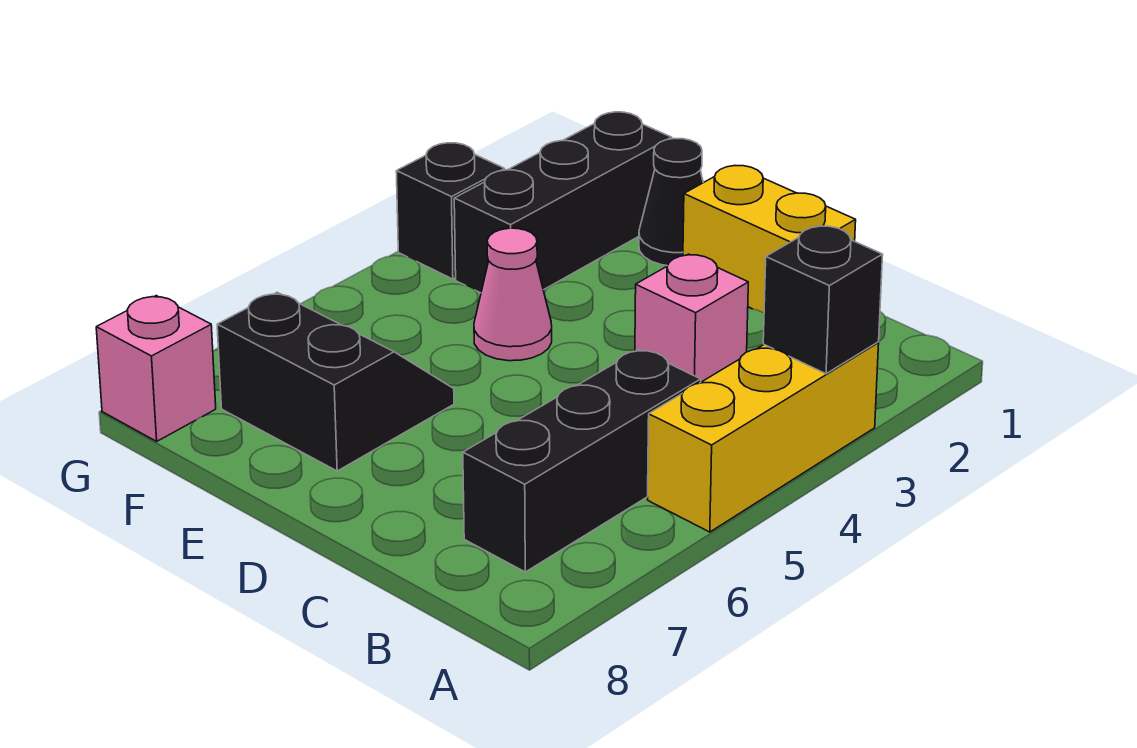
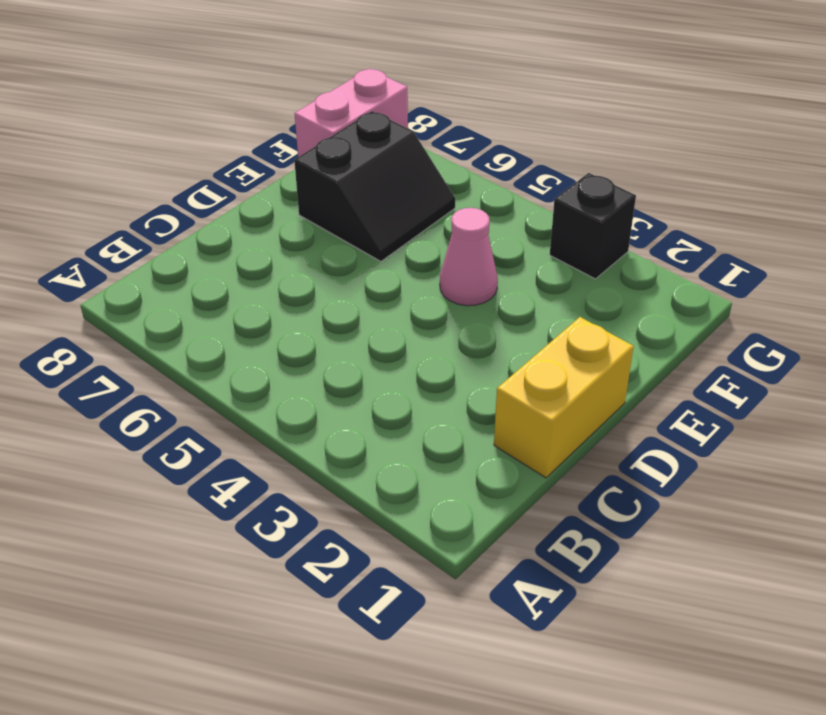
pink 1x2 brick [295,69,408,157] -> pink 1x1 brick [96,296,216,441]
none -> yellow 1x3 brick [648,342,879,532]
none -> black 1x3 brick [463,349,701,572]

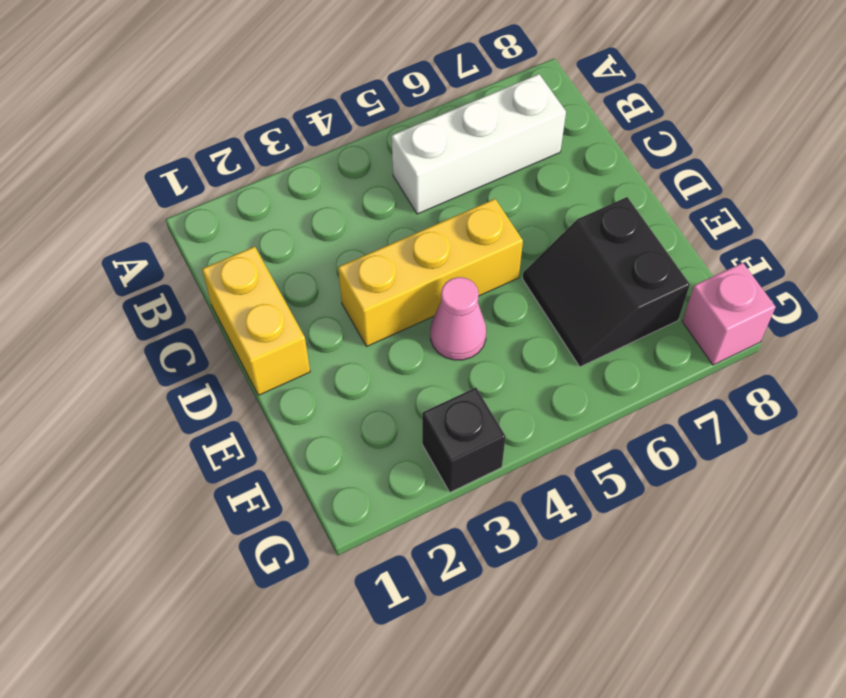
white 1x3 brick [392,74,566,214] -> black 1x3 brick [463,349,701,572]
yellow 1x3 brick [338,199,523,347] -> yellow 1x3 brick moved to [648,342,879,532]
none -> pink 1x1 brick [635,254,748,382]
none -> black 1x1 cone [639,138,703,266]

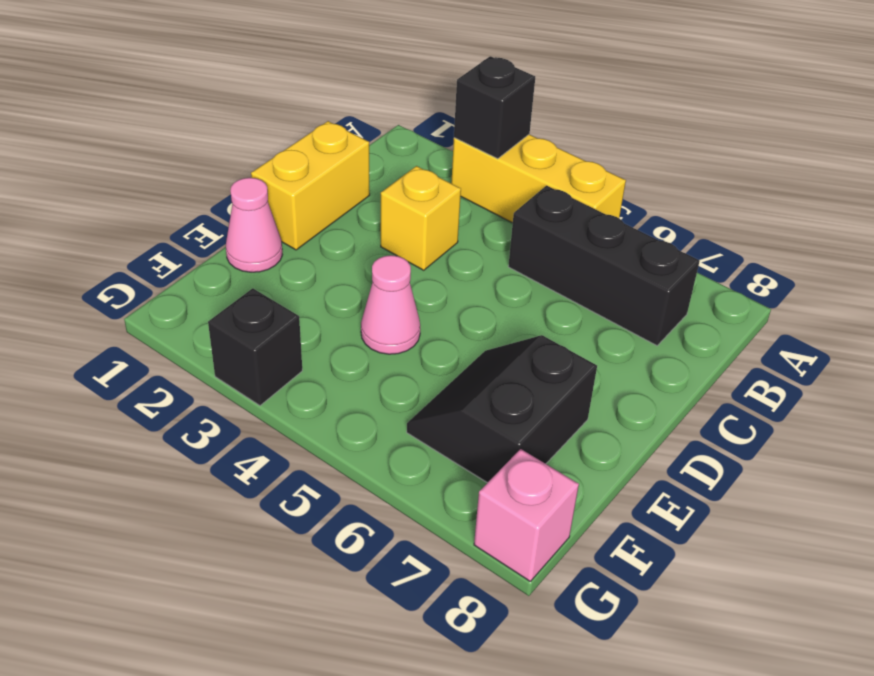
yellow 1x1 brick [381,166,461,270] -> pink 1x1 brick [635,254,748,382]
pink 1x1 cone [226,178,282,272] -> black 1x1 cone [639,138,703,266]
none -> black 1x3 brick [454,112,672,293]

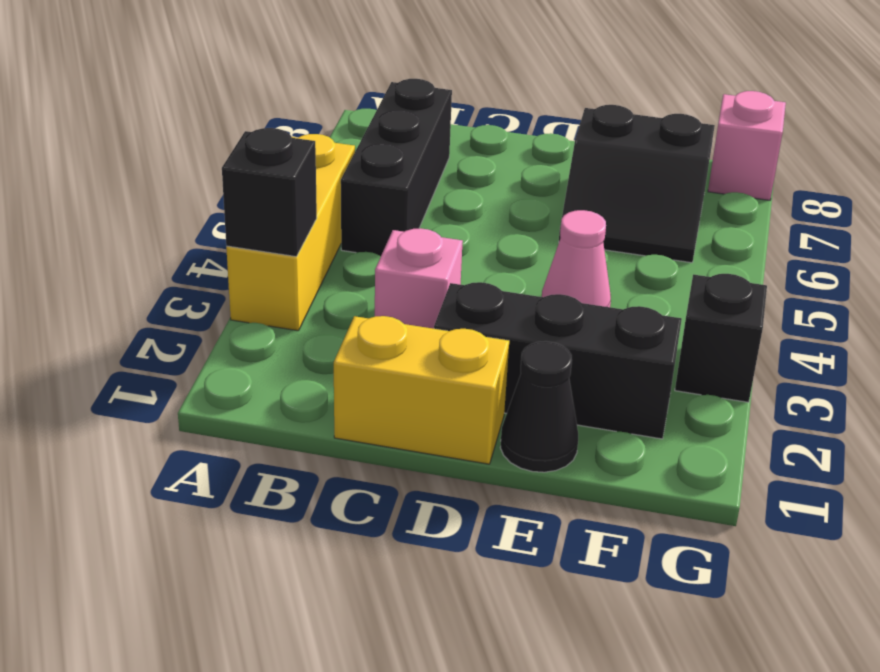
black 1x3 brick [434,282,682,439] -> black 1x3 brick turned to [454,112,672,293]

